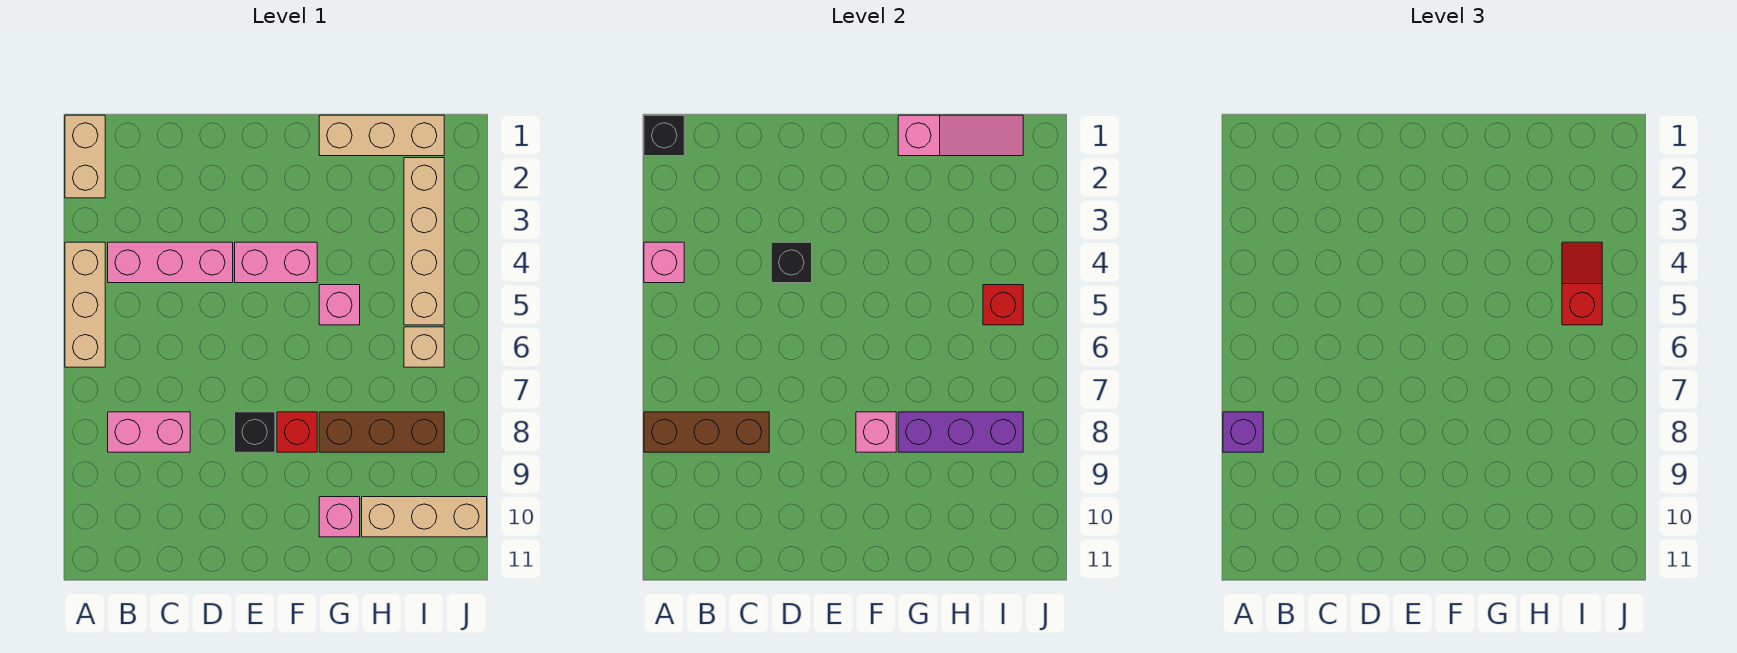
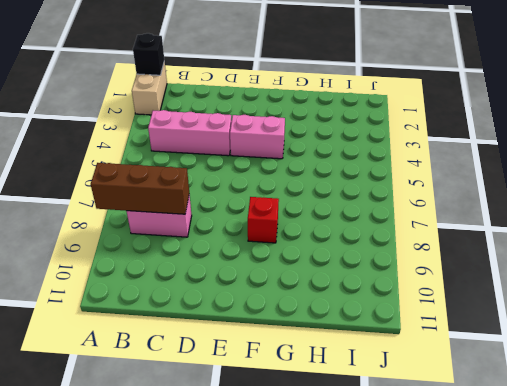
none -> tan 1x3 brick [65,242,105,367]
none -> black 1x1 brick [235,412,275,452]
none -> tan 1x3 brick [319,115,444,156]

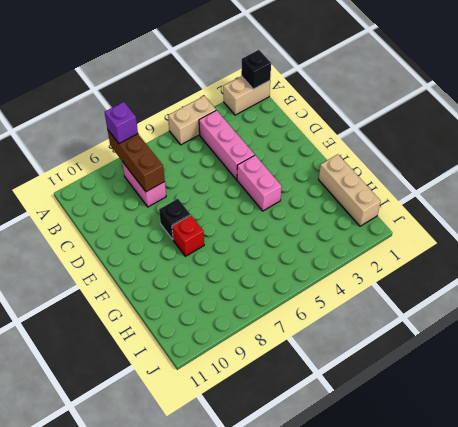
tan 1x2 brick [168,96,216,145] -> tan 1x3 brick [65,242,105,367]
none -> pink 1x1 brick [319,285,360,325]
none -> brown 1x3 brick [319,412,444,452]
none -> pink 1x1 brick [319,497,360,537]

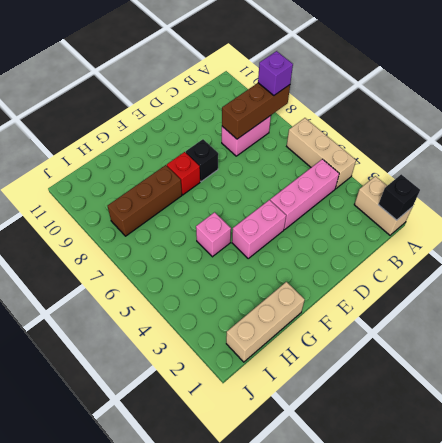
none -> pink 1x1 brick [319,497,360,537]
none -> tan 1x3 brick [362,497,487,537]
none -> tan 1x4 brick [404,158,444,325]

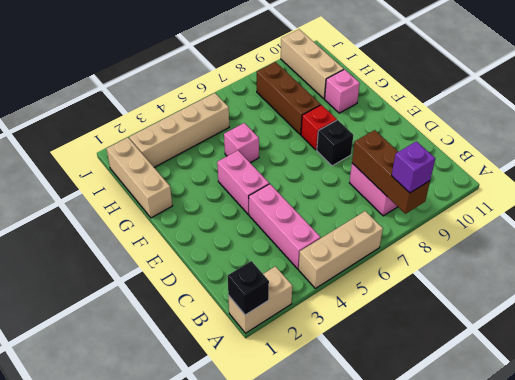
none -> tan 1x1 brick [404,327,444,367]
none -> pink 1x1 brick [644,242,684,283]
none -> black 1x1 brick [771,242,812,283]

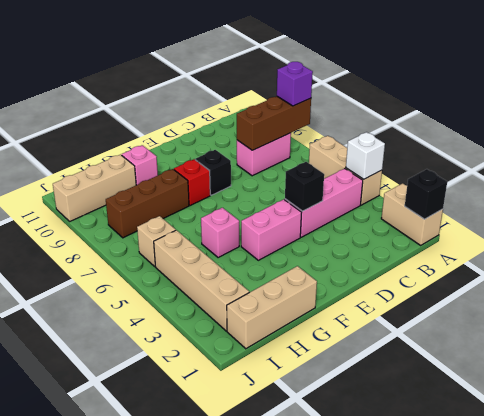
white 1x1 brick [346,132,385,179] -> pink 1x1 brick [644,242,684,283]
none -> pink 1x1 brick [856,412,896,452]
none -> pink 1x3 slope [898,115,1023,156]
none -> purple 1x3 brick [898,412,1023,452]

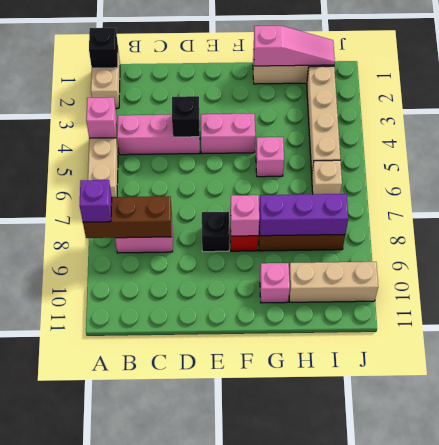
none -> red 1x1 brick [983,285,1023,325]
none -> red 1x2 slope [1562,242,1602,325]

